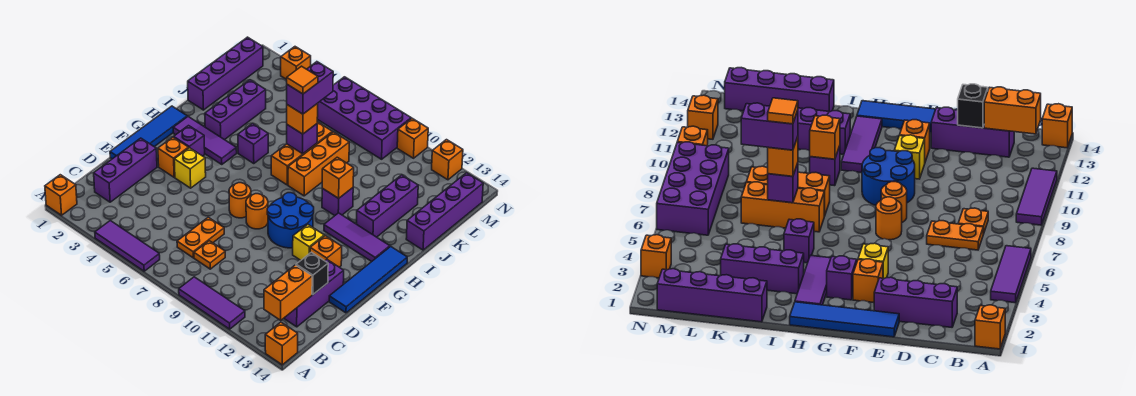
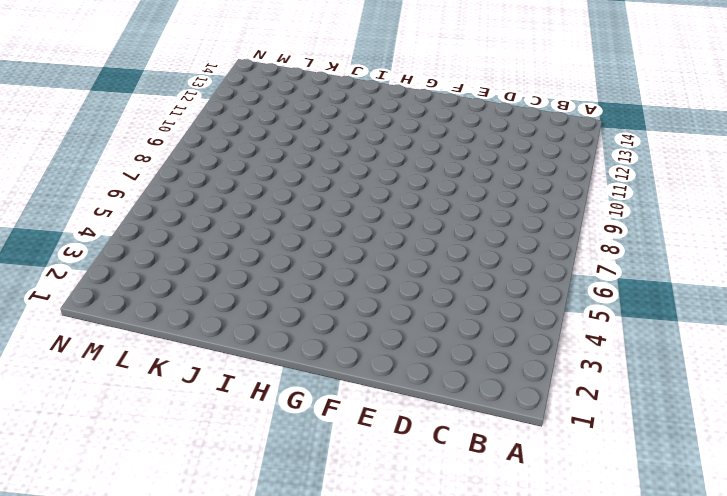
none -> orange 1x1 brick [45,175,77,215]
none -> purple 1x3 tile [95,221,160,271]
none -> purple 1x3 tile [179,277,245,329]
none -> orange 1x1 brick [265,322,298,365]

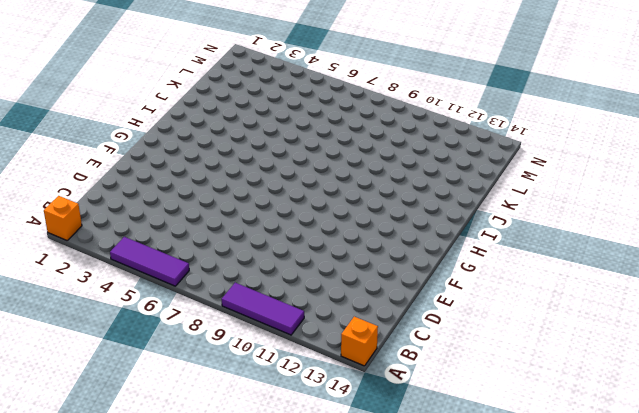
none -> purple 1x3 brick [94,138,157,202]
none -> orange 1x2 plate [177,217,224,258]
none -> orange 1x1 plate [194,241,225,269]
none -> purple 1x3 brick [284,260,344,327]

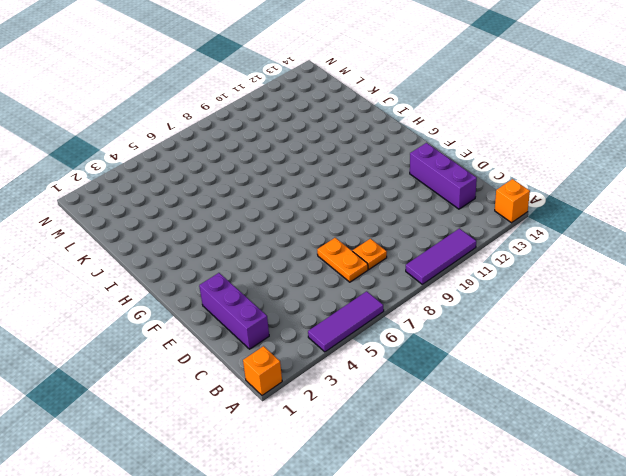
none -> blue 1x4 tile [110,106,187,159]
none -> blue 1x4 tile [329,246,407,313]
none -> orange 1x1 brick [158,137,189,177]
none -> yellow 1x1 brick [174,148,206,188]

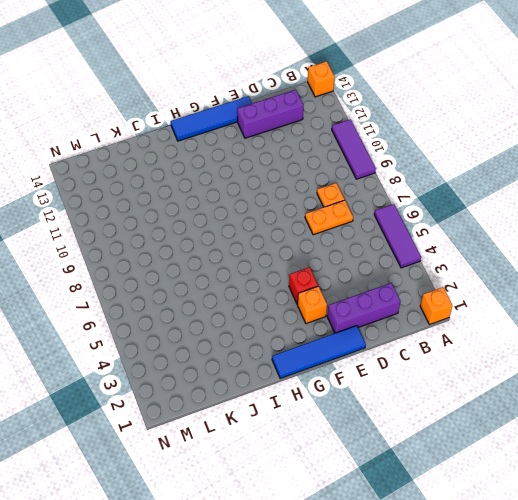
red 1x1 brick [289,267,318,304] -> yellow 1x1 brick [174,148,206,188]
none -> orange 1x1 round brick [229,183,251,218]
none -> orange 1x1 round brick [246,194,268,229]
none -> blue 2x2 round brick [267,193,314,248]
none -> yellow 1x1 brick [293,224,324,260]

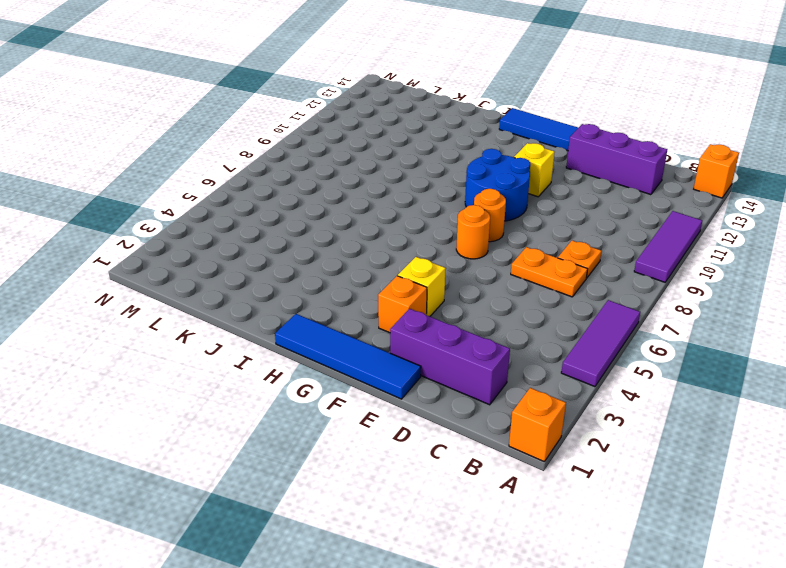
none -> orange 1x1 brick [310,236,342,267]
none -> purple 1x1 brick [174,126,205,156]
none -> purple 1x3 tile [173,117,237,165]
none -> purple 1x3 tile [324,213,390,262]

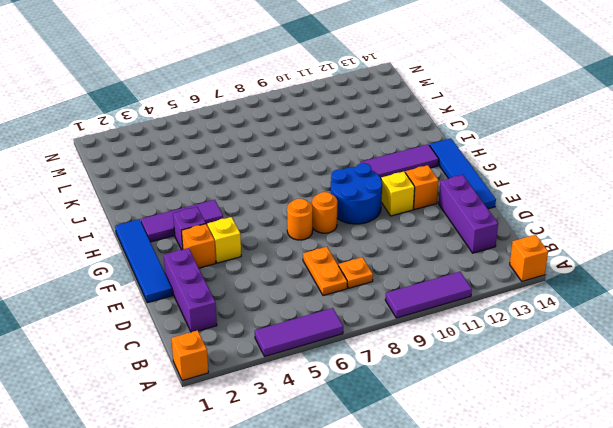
none -> purple 1x3 brick [205,80,266,140]
none -> purple 1x1 brick [238,123,268,164]
none -> orange 1x3 brick [271,122,332,185]
none -> orange 1x3 brick [288,132,349,196]

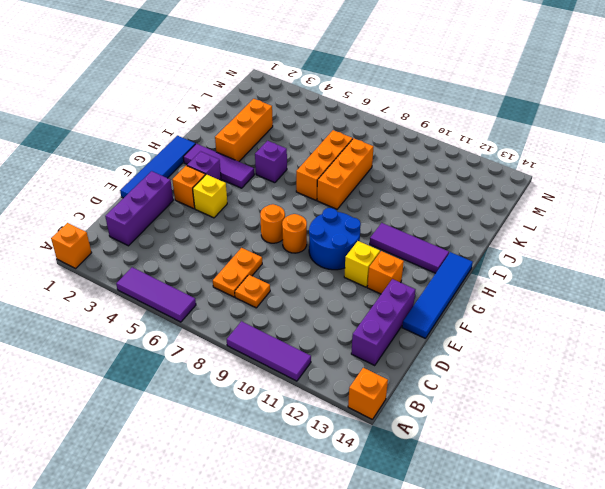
orange 1x3 brick [215,99,273,162] -> purple 1x3 brick [205,80,266,140]
none -> purple 1x1 brick [322,188,353,216]
none -> purple 1x3 brick [357,175,418,237]
none -> purple 1x4 brick [188,37,263,110]
none -> purple 1x4 brick [406,173,483,250]

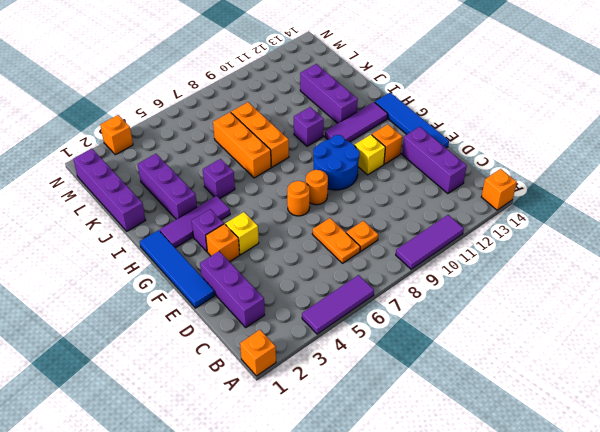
none -> purple 1x4 brick [406,173,483,250]
none -> purple 2x4 brick [317,77,411,159]
none -> orange 1x1 brick [397,118,428,158]
none -> orange 1x1 brick [432,140,463,180]

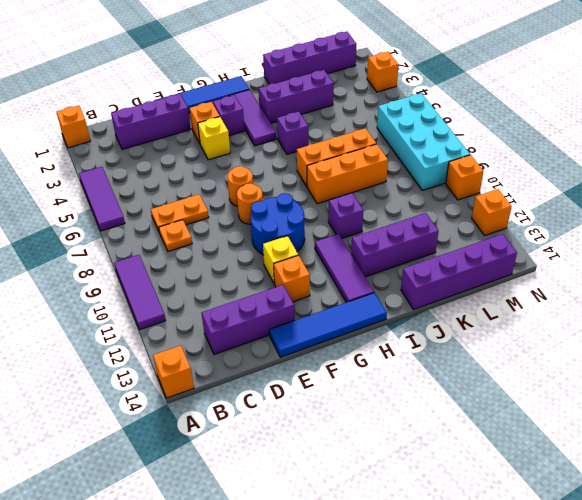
cyan 2x4 brick [377,93,470,190] -> purple 2x4 brick [317,77,411,159]
none -> orange 1x2 brick [264,265,312,320]
none -> black 1x1 brick [296,252,328,295]
none -> orange 1x1 brick [322,157,354,198]
none -> purple 1x1 brick [287,124,317,154]

